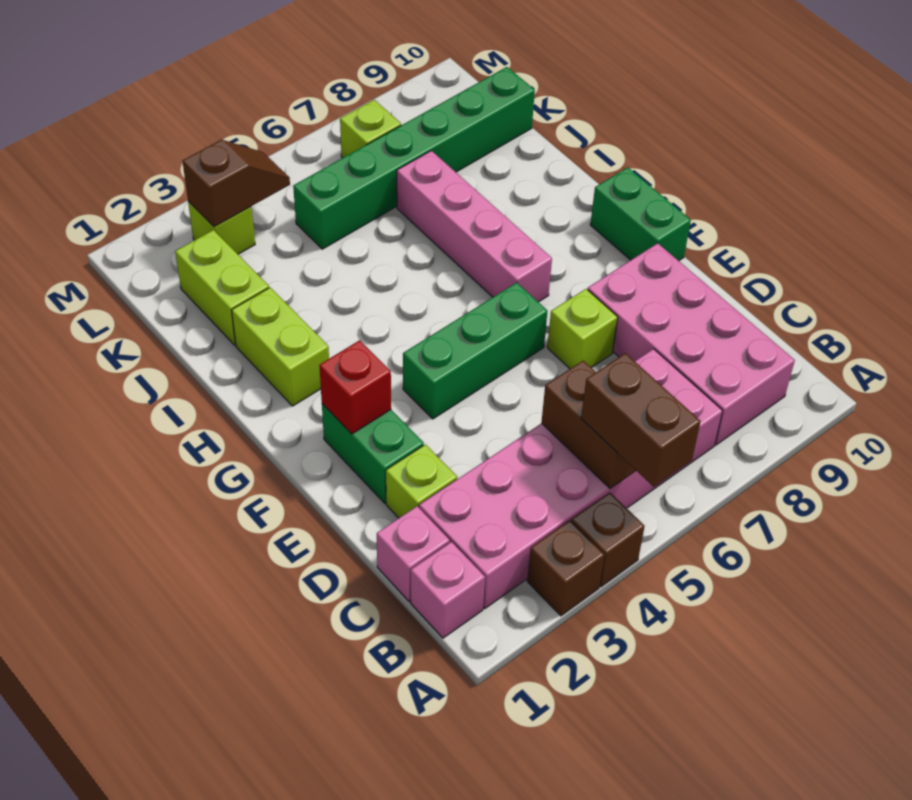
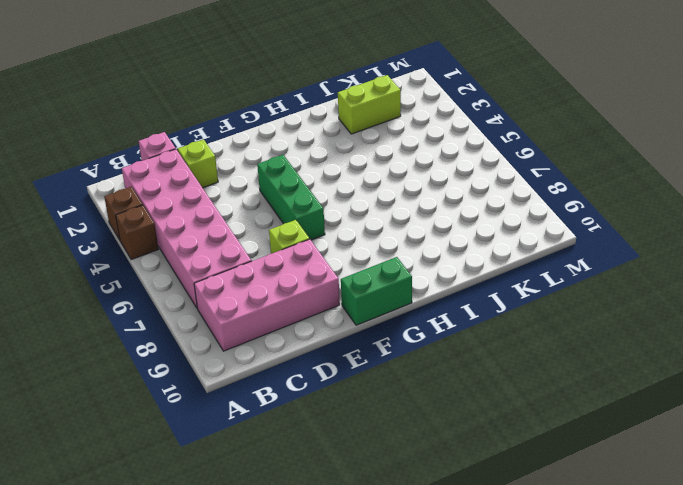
none -> pink 1x1 brick [411,542,485,638]
none -> green 1x2 brick [322,404,424,503]
none -> pink 1x4 brick [397,151,552,302]

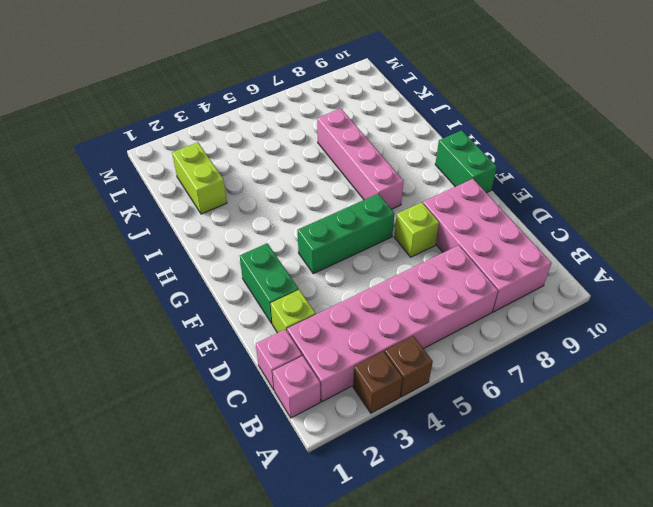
none -> lime 1x2 brick [232,288,329,406]
none -> green 1x6 brick [293,67,535,249]
none -> lime 1x1 brick [188,201,255,254]

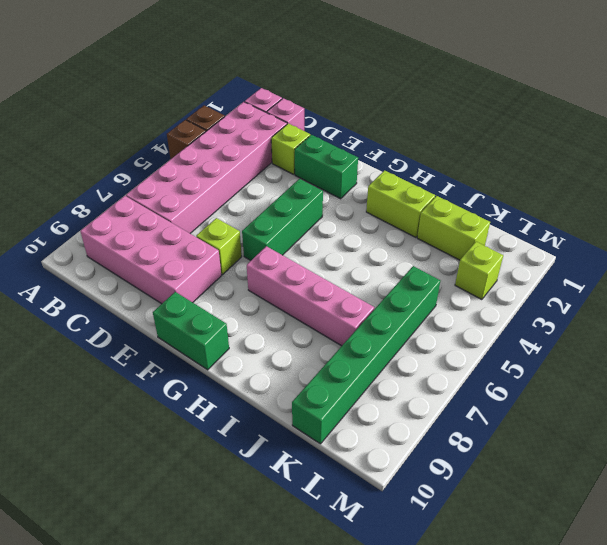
none -> lime 1x1 brick [340,100,401,158]
none -> brown 1x2 brick [541,361,636,489]
none -> red 1x1 brick [319,340,391,434]

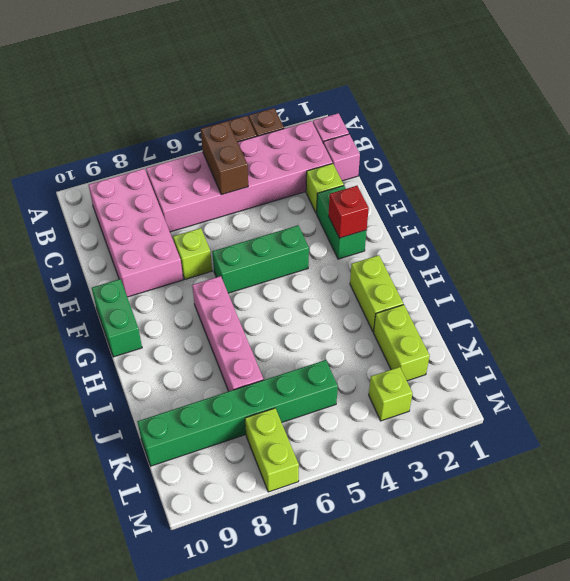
lime 1x2 brick [245,408,299,492] -> lime 1x1 brick [340,100,401,158]
none -> brown 1x2 slope [183,140,290,227]
none -> brown 1x2 brick [581,353,701,487]

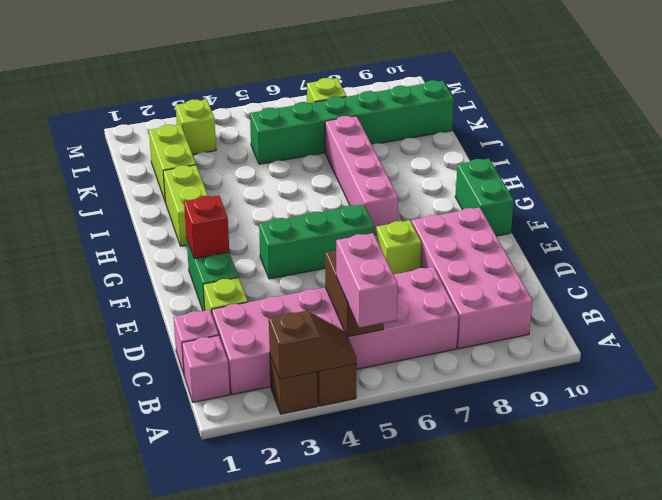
brown 1x2 slope [269,311,357,379] -> brown 1x2 slope moved to [183,140,290,227]
pink 1x2 brick [336,233,398,328] -> brown 1x2 brick [581,353,701,487]

